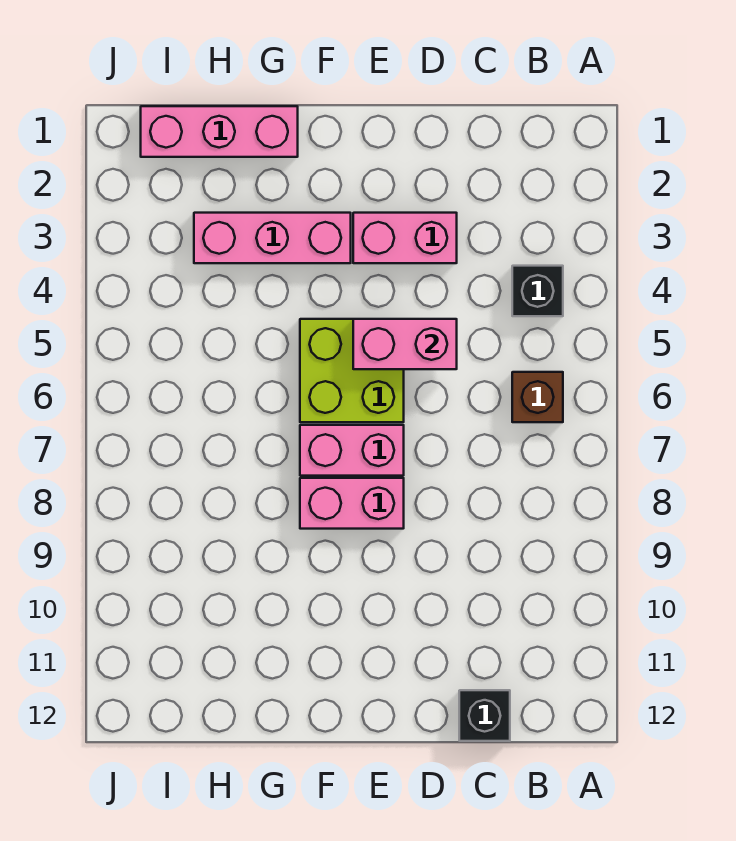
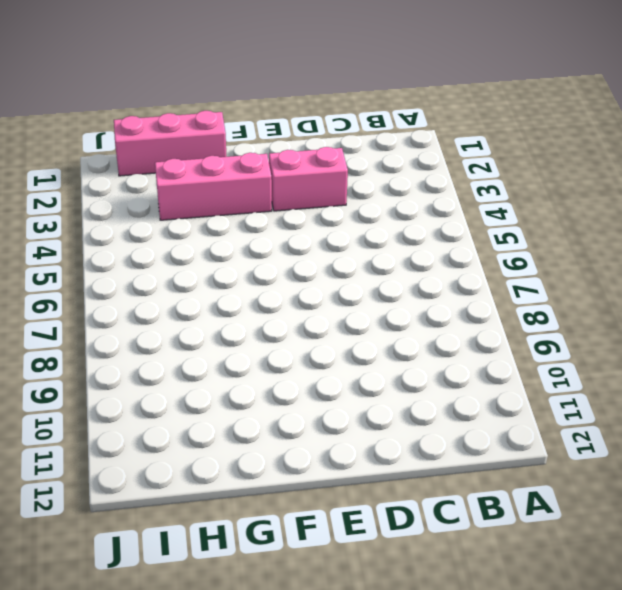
none -> black 1x1 brick [512,266,563,316]
none -> brown 1x1 brick [512,372,563,422]

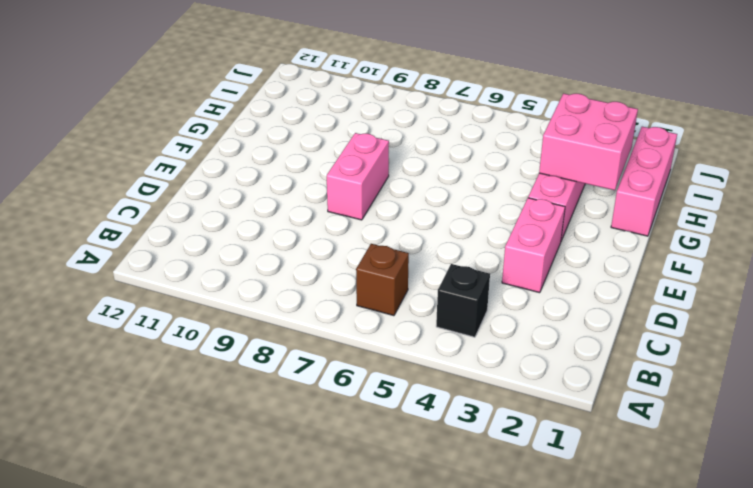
pink 2x2 brick [539,94,638,190] -> none
none -> black 1x1 brick [459,690,510,741]
none -> lime 2x2 brick [300,319,404,422]

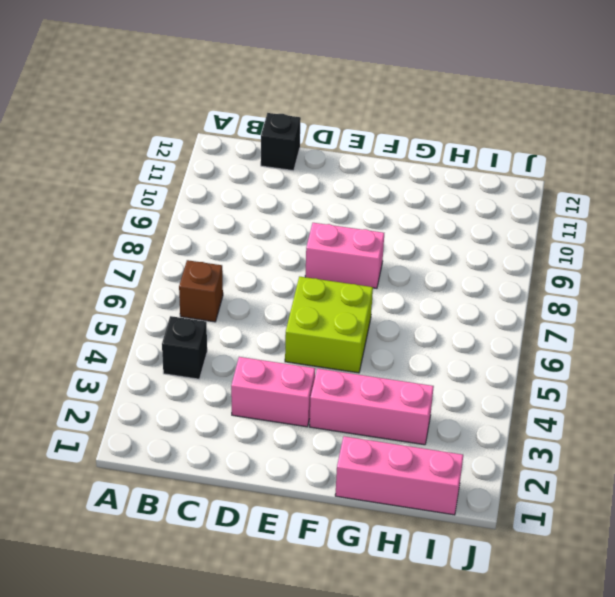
none -> pink 1x2 brick [300,425,404,476]
none -> pink 1x2 brick [353,319,457,369]

